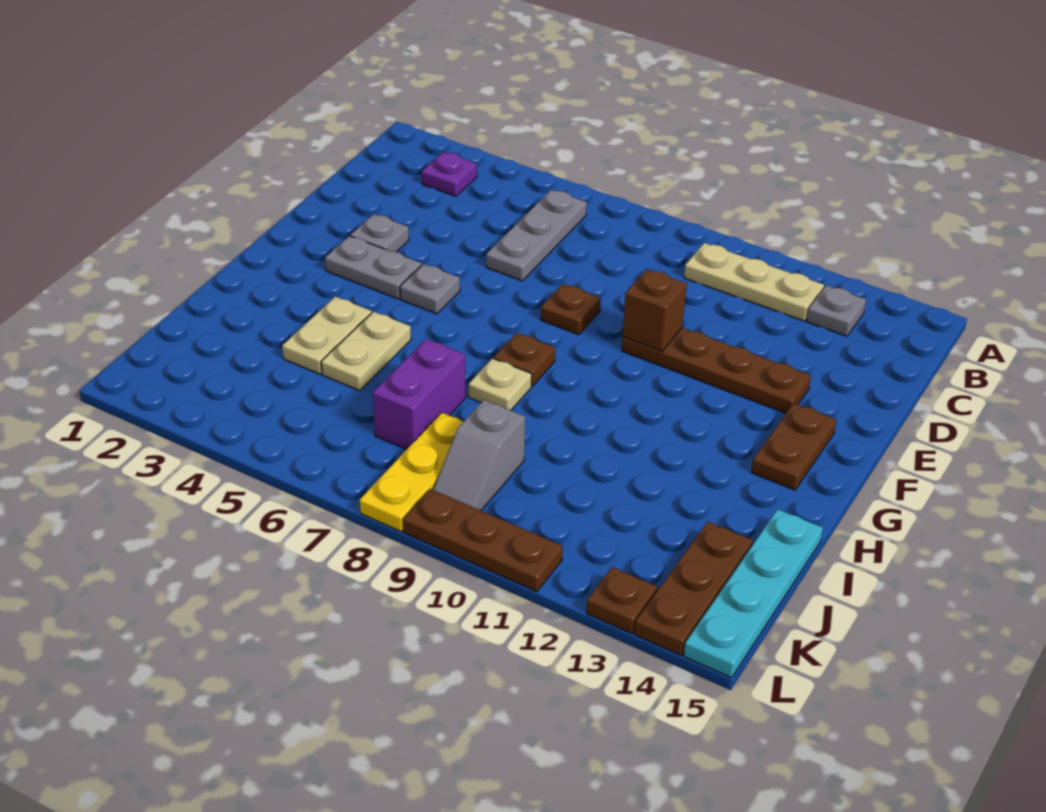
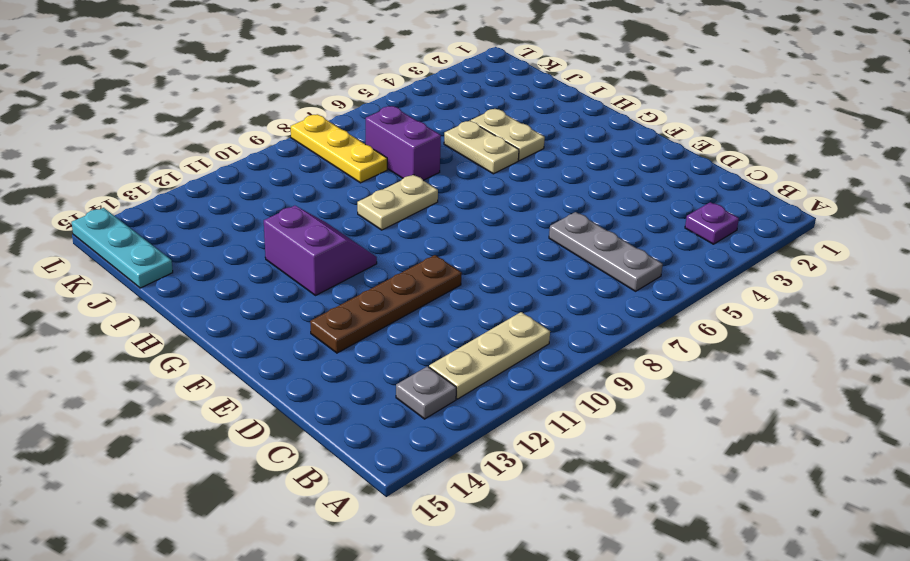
purple 2x2 slope [264,206,377,295] -> none
tan 1x2 plate [357,175,438,230] -> tan 1x1 plate [469,358,532,410]
cyan 1x3 plate [71,208,173,288] -> cyan 1x4 plate [684,509,823,678]
none -> grey 1x1 plate [350,214,409,252]
none -> brown 1x1 plate [541,284,601,335]
none -> grey 1x2 plate [325,236,422,299]

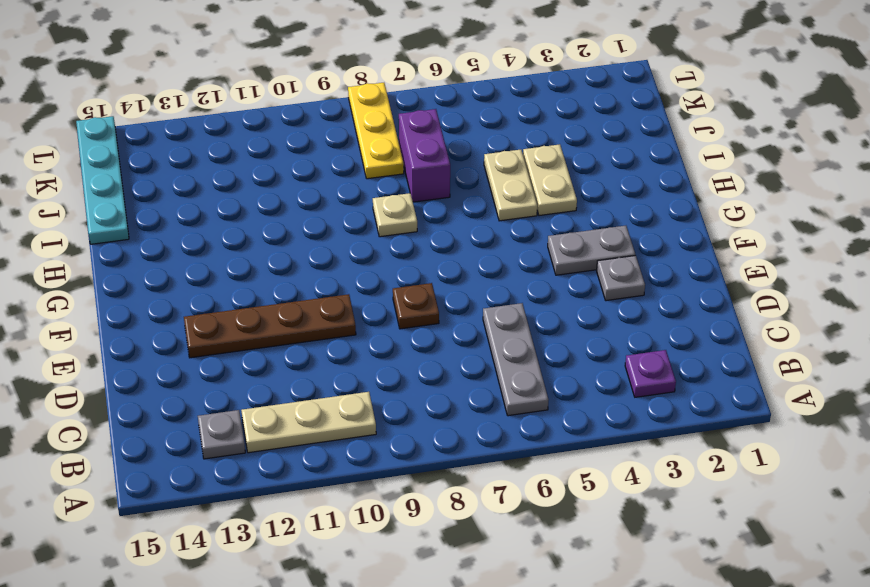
none -> grey 1x1 plate [400,264,460,314]
none -> brown 1x2 plate [751,403,836,490]
none -> brown 1x1 plate [494,333,555,386]

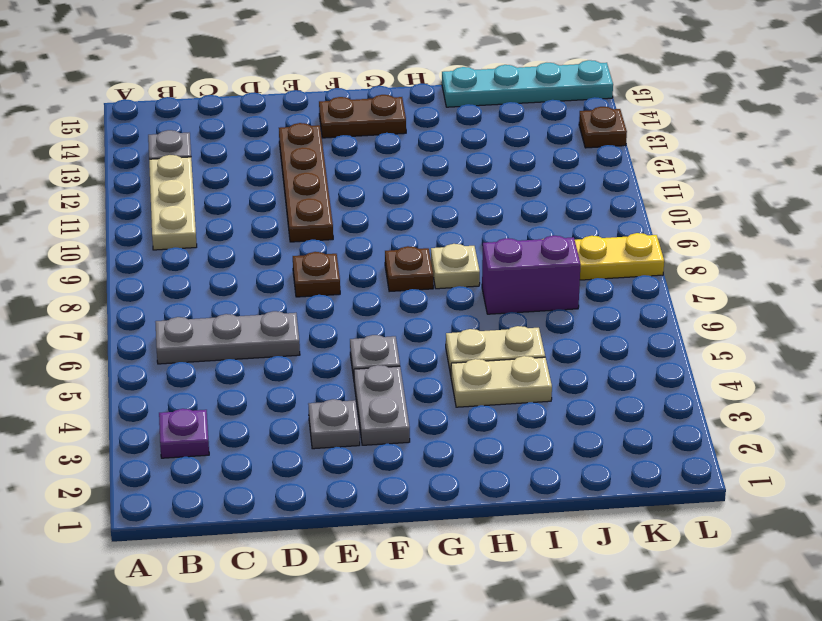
none -> grey 1x2 slope [433,400,525,510]
none -> brown 1x3 plate [635,522,753,655]
none -> brown 1x3 plate [403,489,563,592]

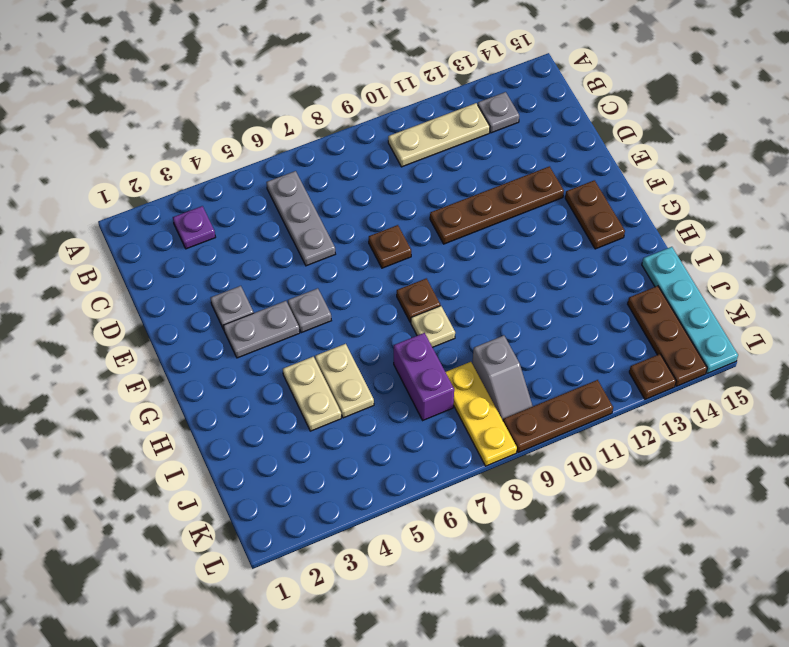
none -> brown 1x1 brick [623,269,687,351]

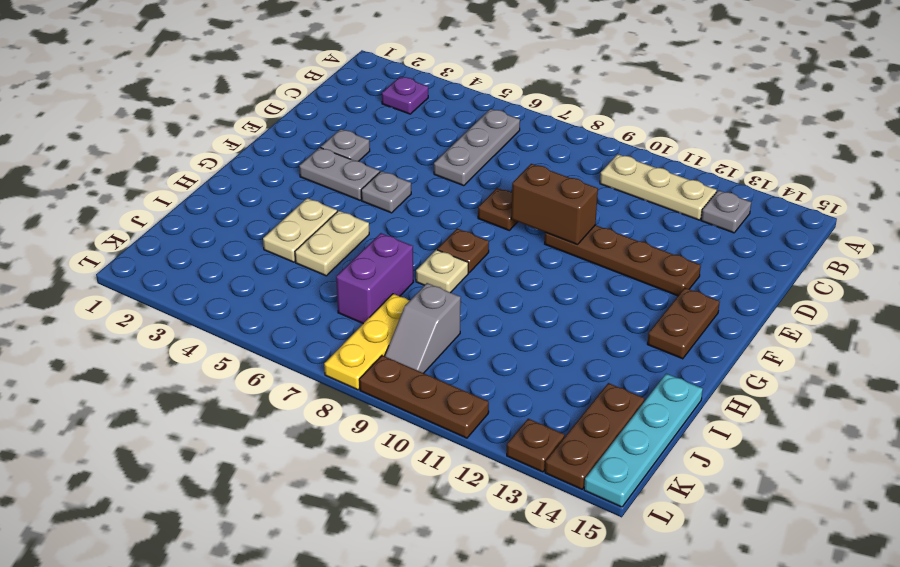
brown 1x2 brick [511,164,598,245] -> brown 1x1 brick [623,269,687,351]

